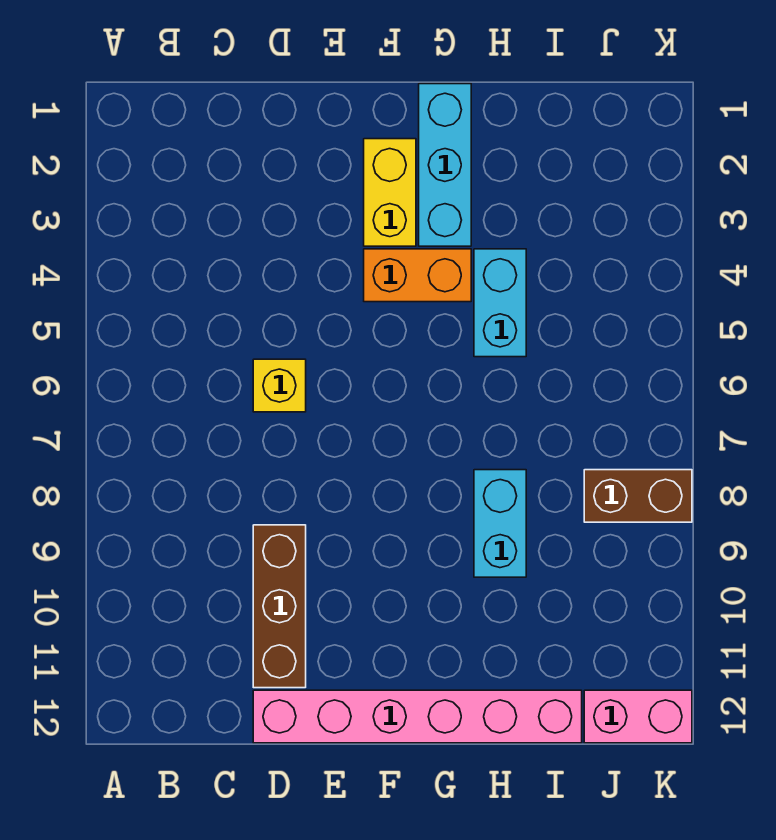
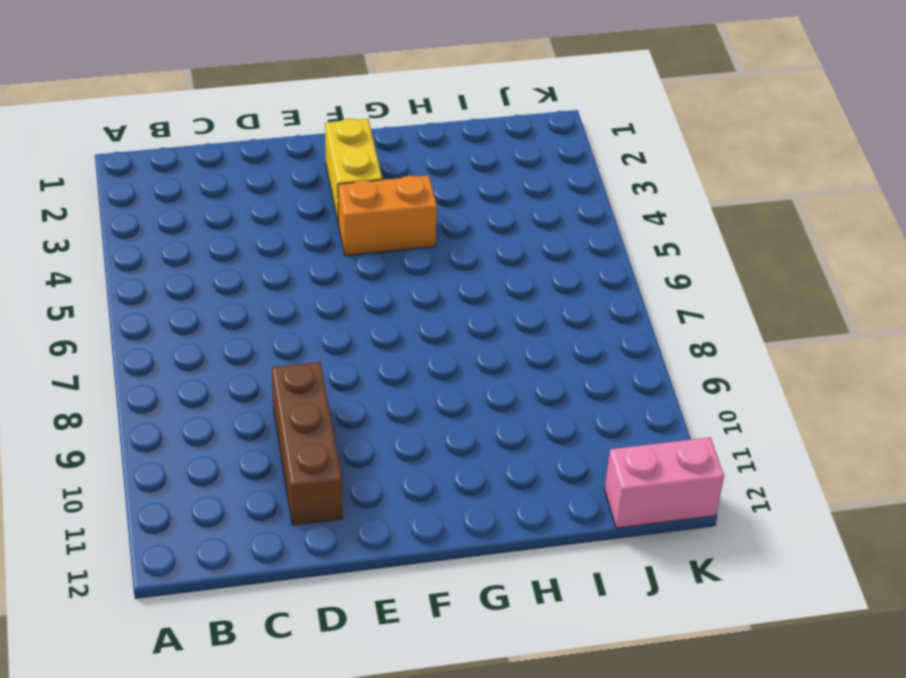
none -> yellow 1x1 brick [253,359,306,412]
none -> pink 1x6 brick [253,690,582,743]

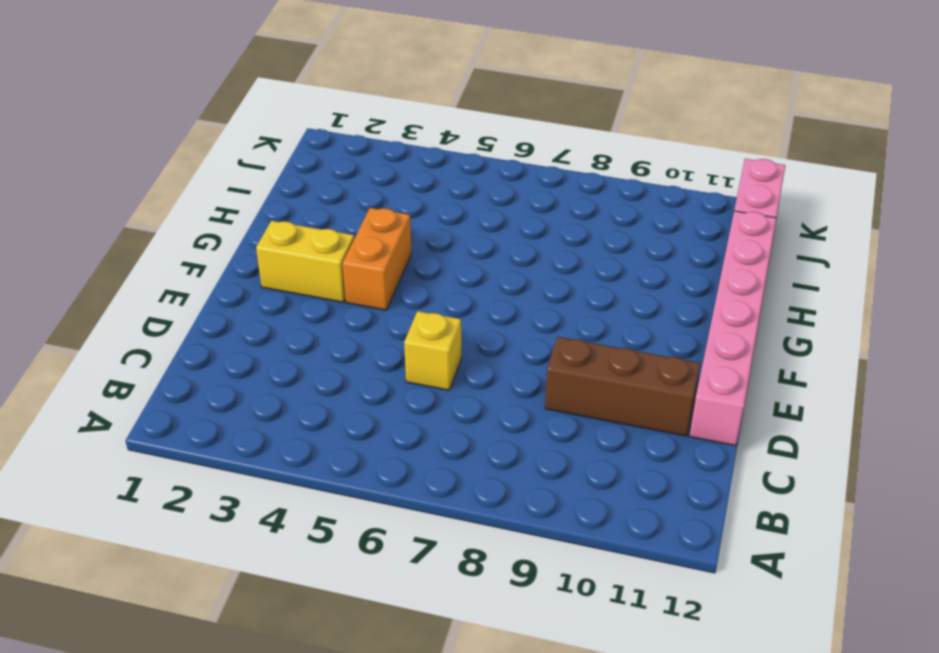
none -> cyan 1x3 brick [419,84,471,246]
none -> cyan 1x2 brick [474,249,526,357]

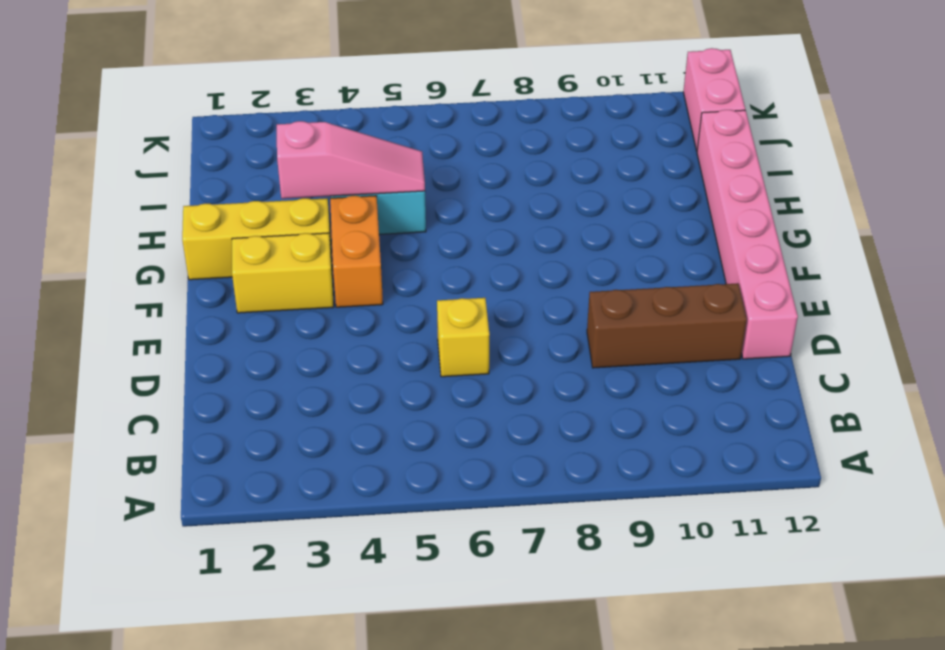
yellow 1x3 brick [182,198,332,280] -> cyan 1x3 brick [419,84,471,246]
pink 1x3 slope [277,121,425,199] -> none
none -> cyan 1x2 brick [474,470,526,577]
none -> brown 1x2 brick [584,470,692,522]

